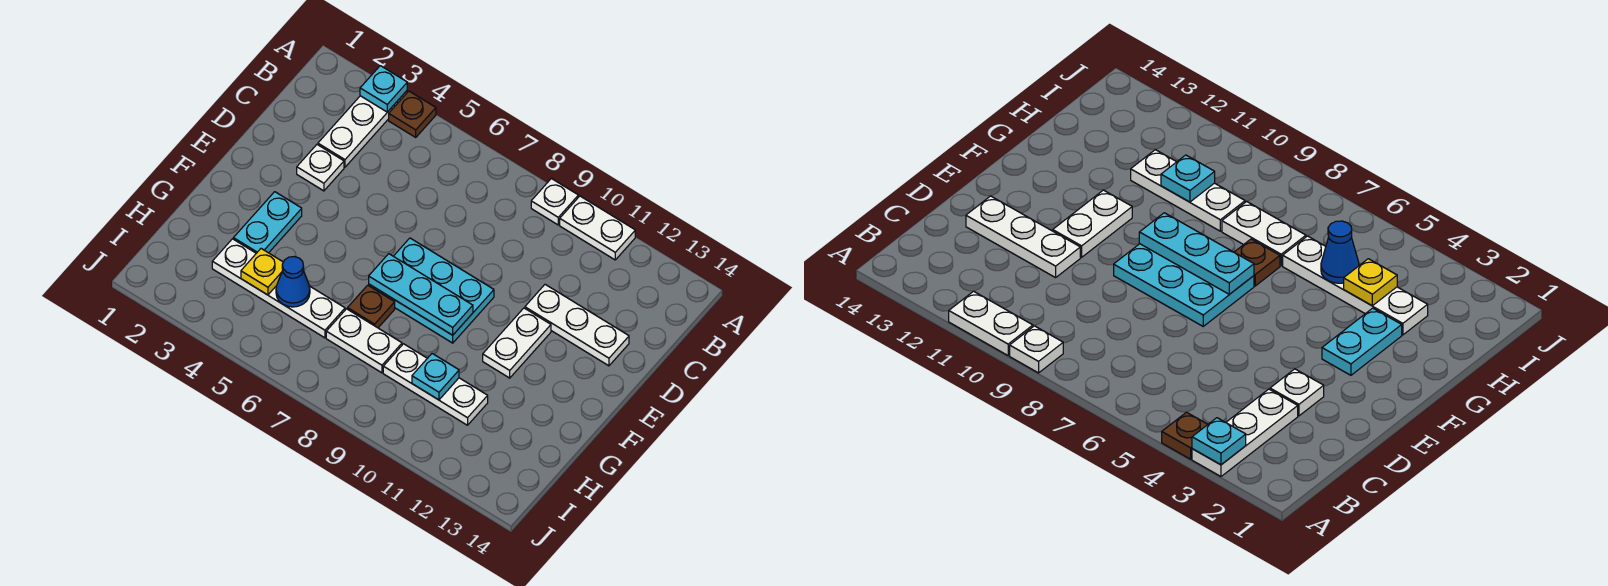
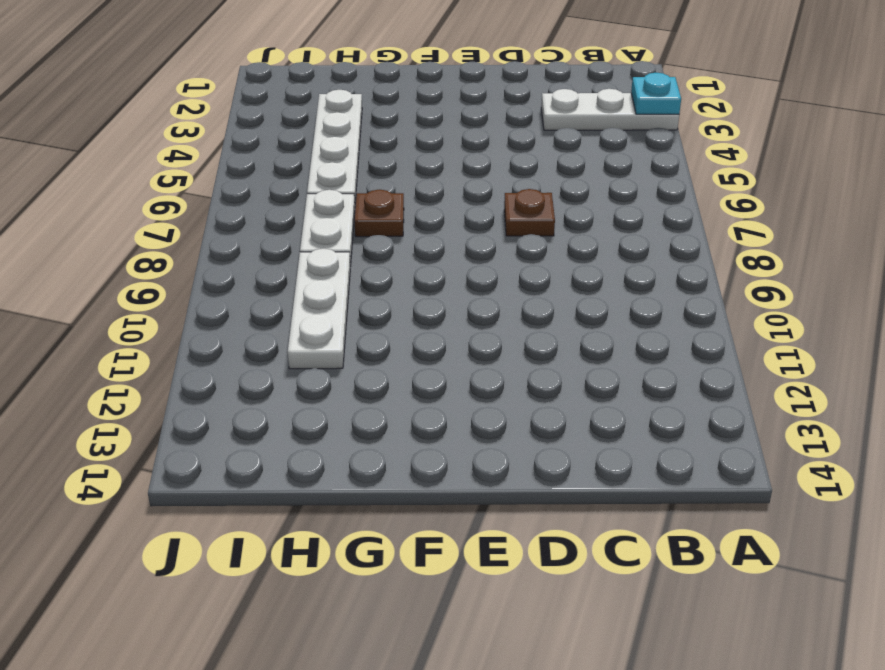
brown 1x1 plate [504,189,555,236] -> brown 1x1 plate moved to [389,91,436,137]
none -> white 1x1 plate [531,179,578,225]
none -> white 1x2 plate [560,196,635,260]
none -> white 1x1 plate [297,145,344,191]

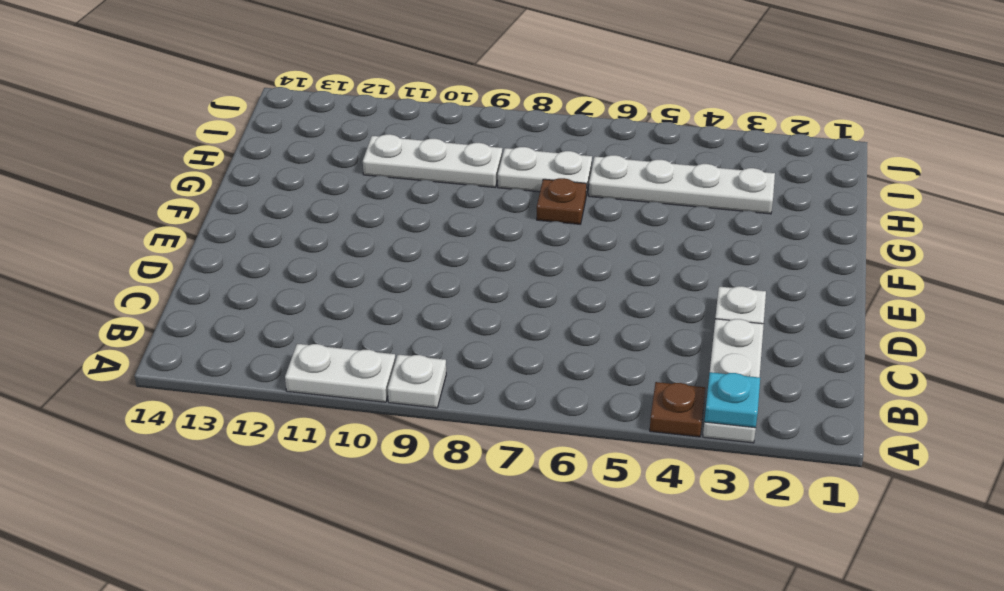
none -> white 1x3 plate [525,285,629,366]
none -> cyan 2x3 plate [369,238,494,343]
none -> white 1x2 plate [483,308,551,378]

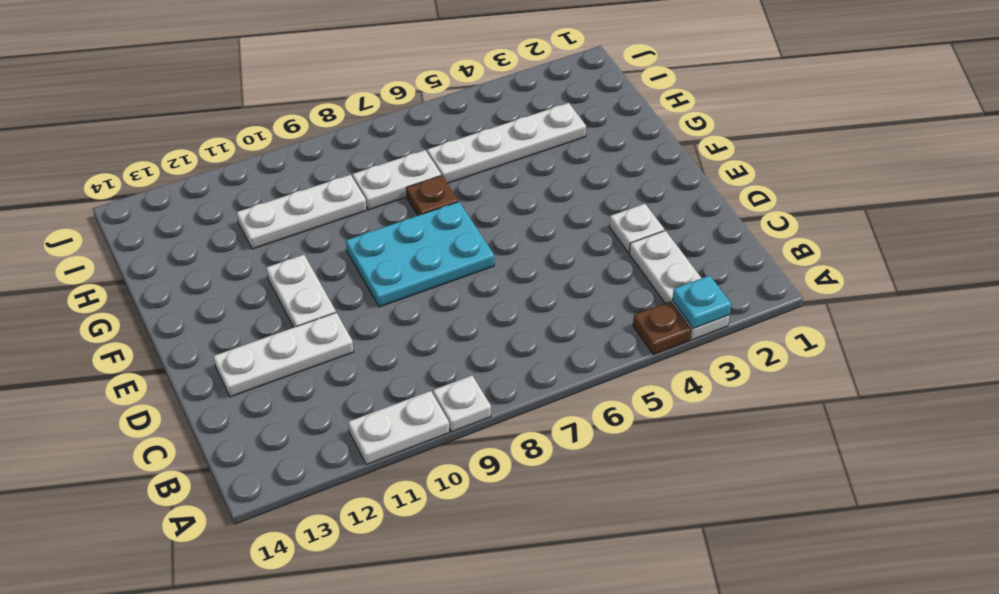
none -> cyan 1x2 plate [233,192,302,253]
none -> cyan 1x3 plate [369,254,473,335]
none -> yellow 1x1 plate [241,249,283,295]

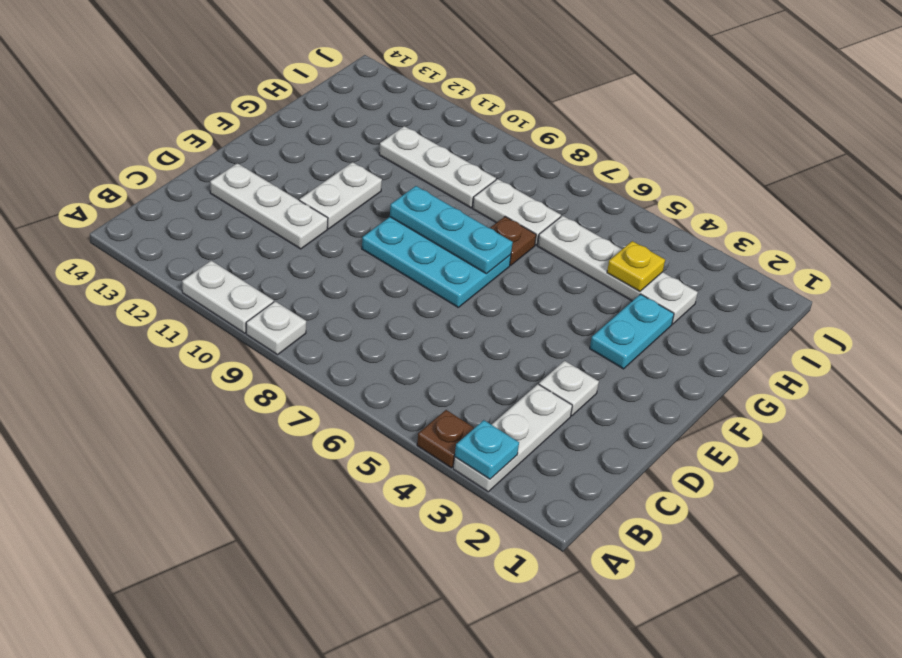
none -> blue 1x1 cone [276,257,310,307]
none -> cyan 1x1 plate [412,354,459,400]

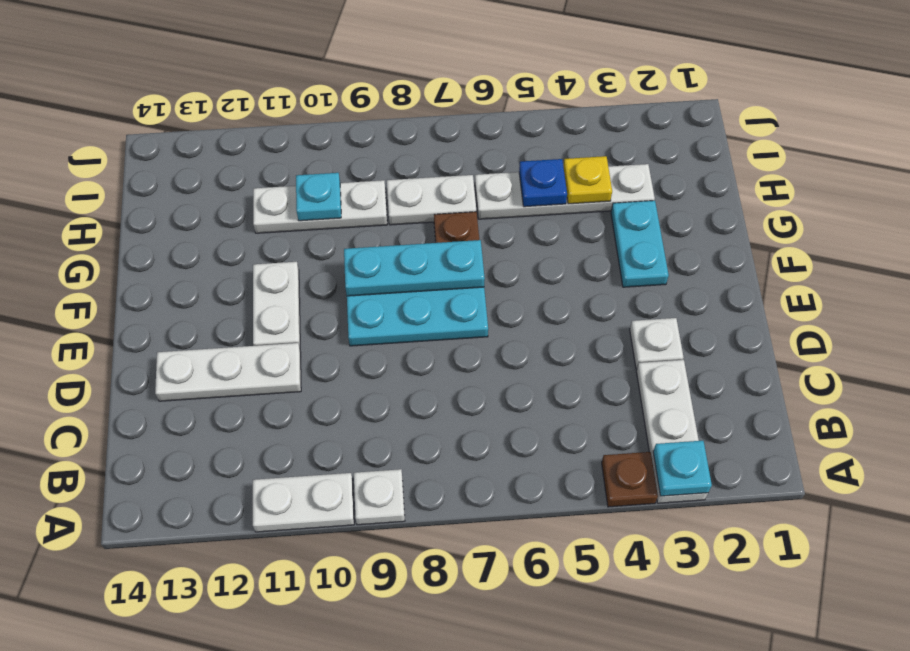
blue 1x1 plate [519,159,567,207] -> blue 1x1 cone [276,257,310,307]

